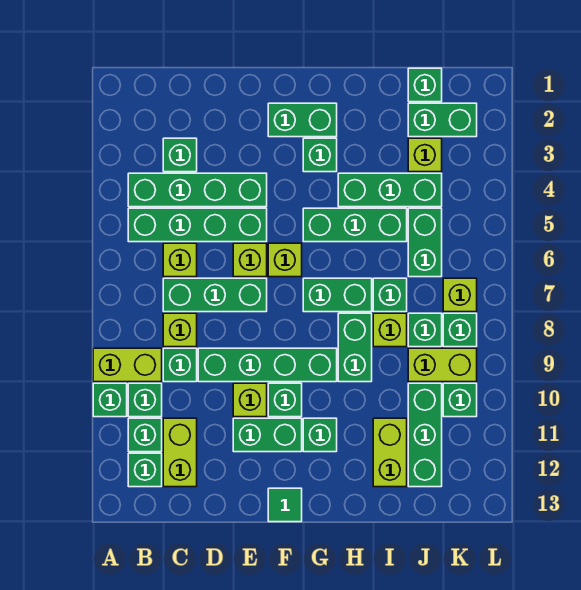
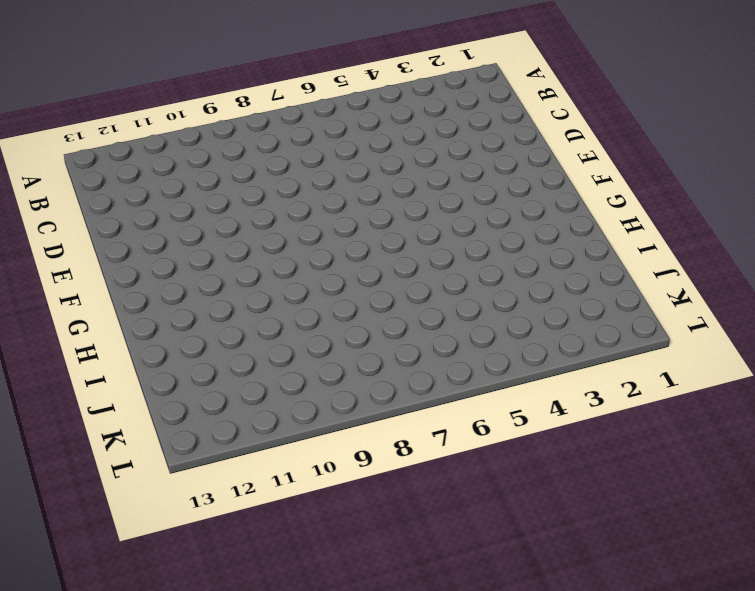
none -> lime 1x2 brick [93,348,162,382]
none -> green 1x1 brick [93,383,127,417]
none -> green 1x4 brick [128,173,267,207]
none -> green 1x4 brick [128,208,267,242]

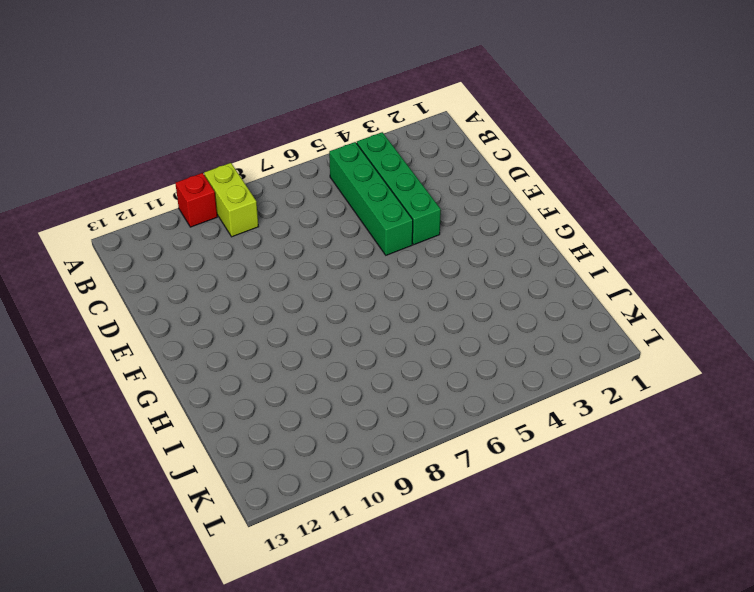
red 1x1 brick [175,173,217,227] -> green 1x1 brick [93,383,127,417]
none -> green 1x1 brick [128,383,162,417]
none -> green 1x1 brick [128,418,162,452]
none -> green 1x1 brick [128,453,162,487]
none -> green 1x1 brick [163,138,197,172]

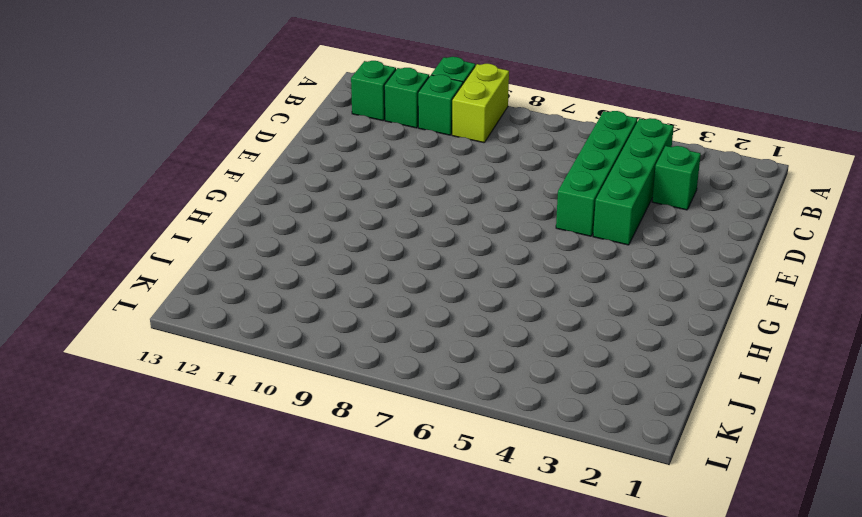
none -> lime 1x1 brick [163,243,197,277]
none -> green 1x3 brick [163,278,267,312]
none -> lime 1x1 brick [163,313,197,347]
none -> green 1x1 brick [163,348,197,382]

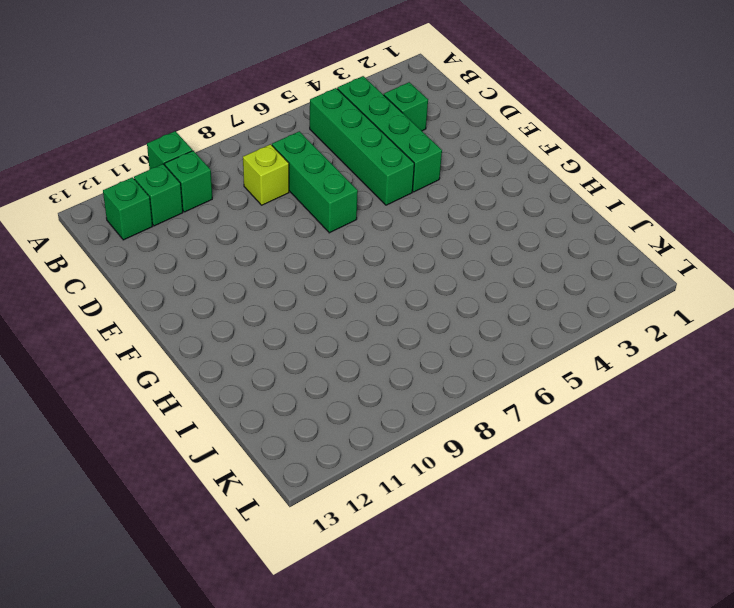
none -> lime 1x2 brick [93,348,162,382]
none -> lime 1x1 brick [163,243,197,277]
none -> green 1x1 brick [163,348,197,382]
none -> lime 1x2 brick [163,418,197,487]

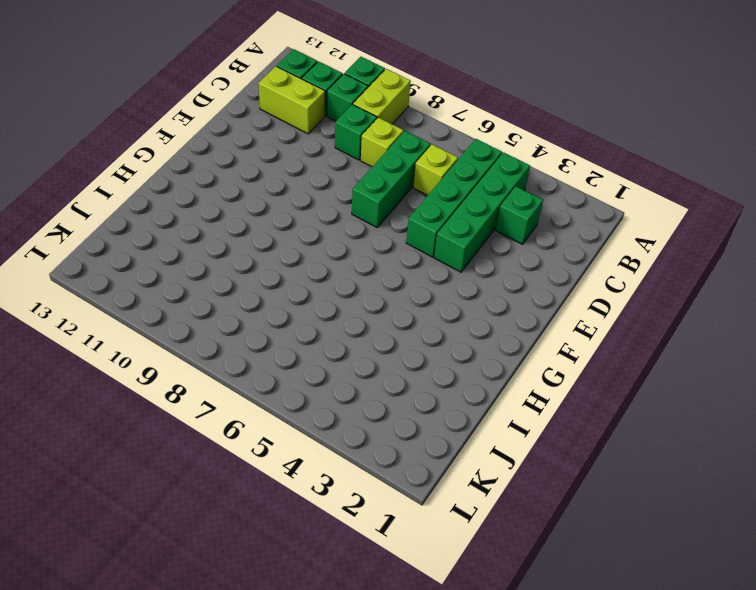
none -> green 1x4 brick [198,348,337,382]
none -> lime 1x1 brick [233,243,267,277]
none -> lime 1x1 brick [233,383,267,417]
none -> green 1x2 brick [233,418,302,452]

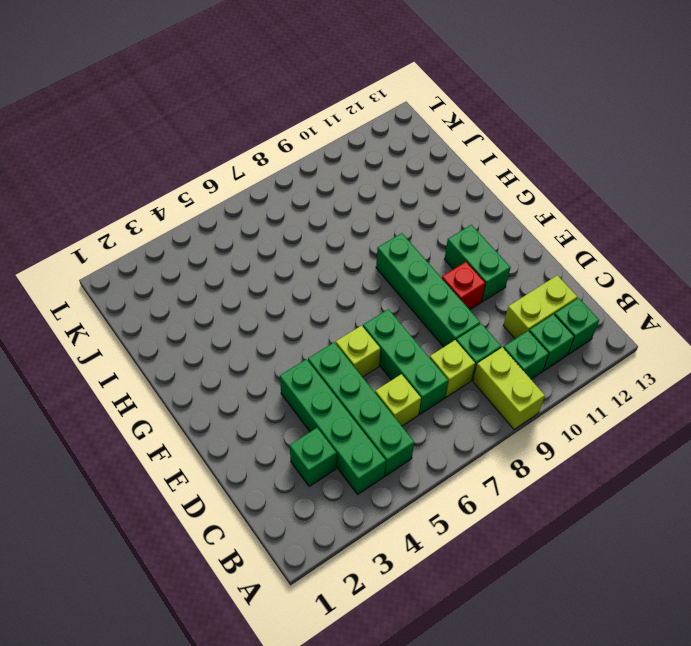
red 1x1 brick [442,262,485,310] -> lime 1x1 brick [233,383,267,417]
none -> green 1x1 brick [93,383,127,417]
none -> green 1x2 brick [268,103,337,137]
none -> lime 1x1 brick [268,243,302,277]
none -> green 1x1 brick [268,383,302,417]

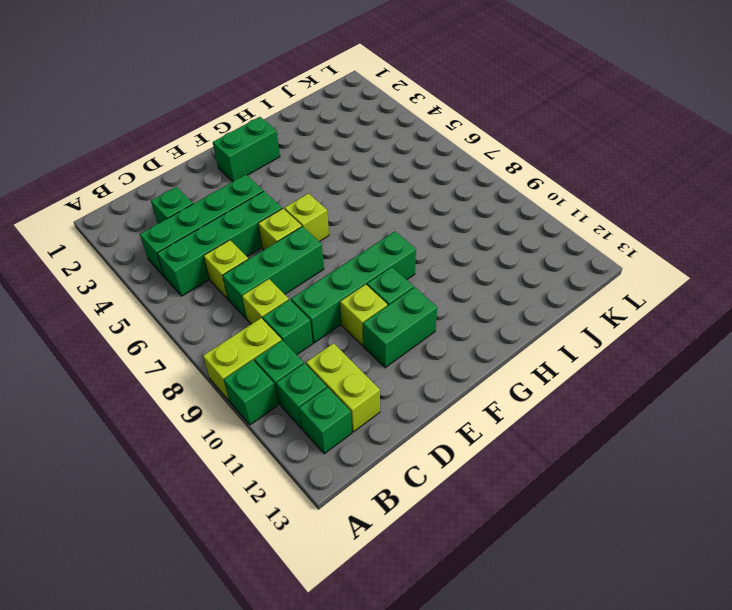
none -> green 1x1 tile [268,488,302,522]
none -> green 1x1 brick [303,138,337,172]
none -> green 1x3 brick [303,208,407,242]
none -> green 1x2 brick [303,278,372,312]

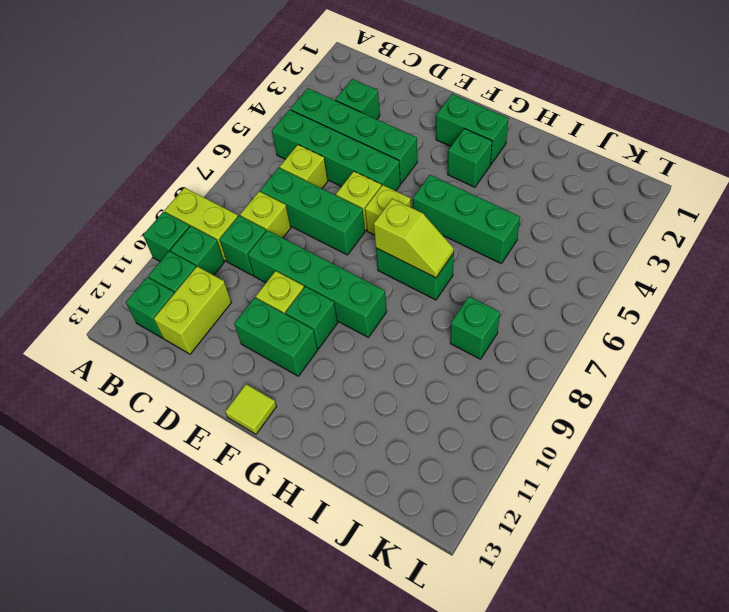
lime 1x1 tile [225,384,277,434] -> green 1x1 tile [268,488,302,522]
lime 1x2 slope [374,199,454,278] -> none
none -> green 1x1 brick [303,418,337,452]
none -> green 1x3 brick [338,173,442,207]
none -> green 1x2 brick [338,313,372,382]
none -> green 1x1 brick [373,278,407,312]

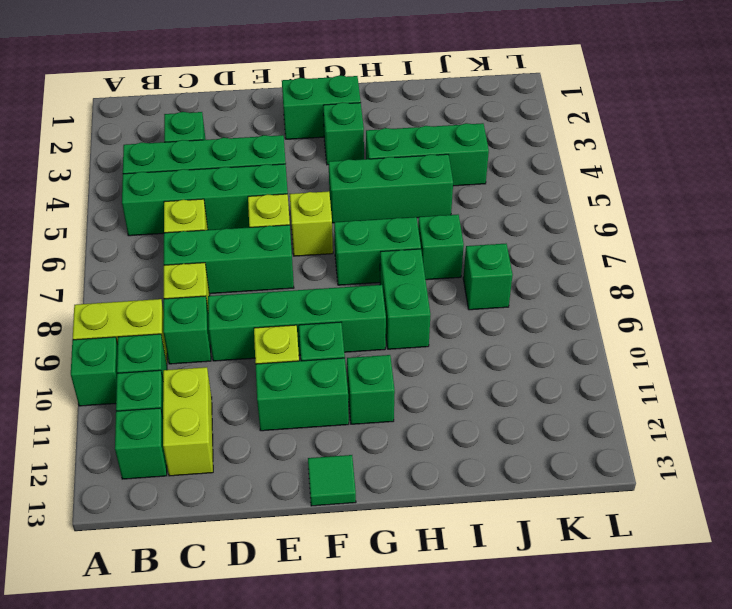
none -> lime 1x1 brick [373,313,407,347]
none -> lime 1x2 brick [373,418,407,487]
none -> green 1x1 brick [408,68,442,102]
none -> green 1x2 brick [408,103,477,137]

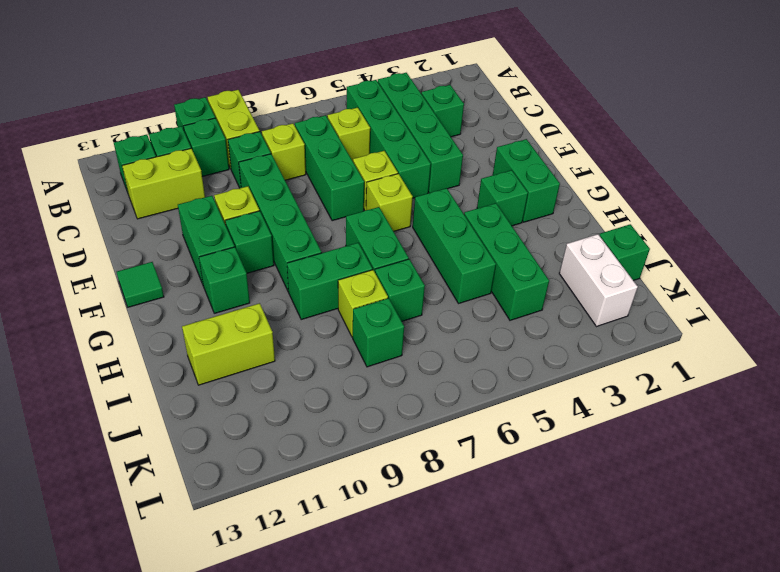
white 1x2 brick [559,234,638,327] -> green 1x2 brick [408,103,477,137]
none -> lime 1x1 brick [408,138,442,172]
none -> green 1x2 brick [408,208,442,277]
none -> lime 1x2 brick [408,348,477,382]
none -> green 1x3 brick [408,383,442,487]

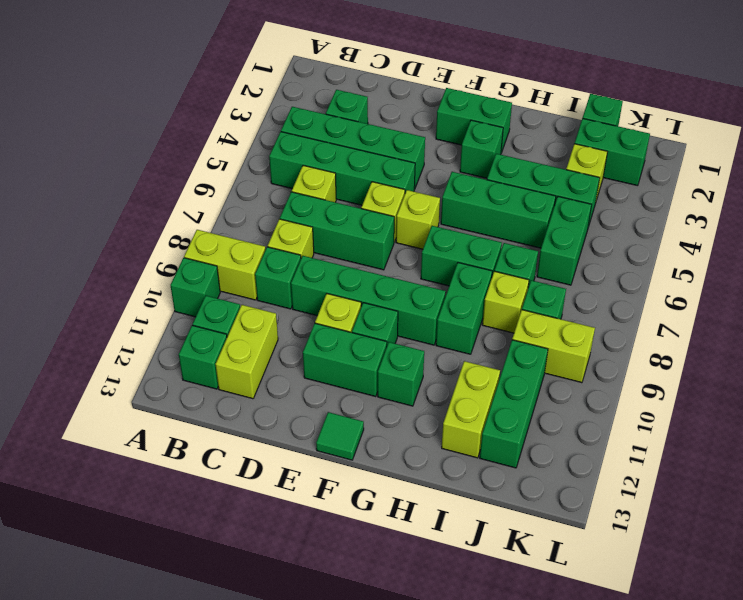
none -> green 1x1 brick [128,383,162,417]
none -> lime 1x1 brick [443,278,477,312]
none -> green 1x1 brick [443,313,477,347]
none -> green 1x1 brick [443,383,477,417]

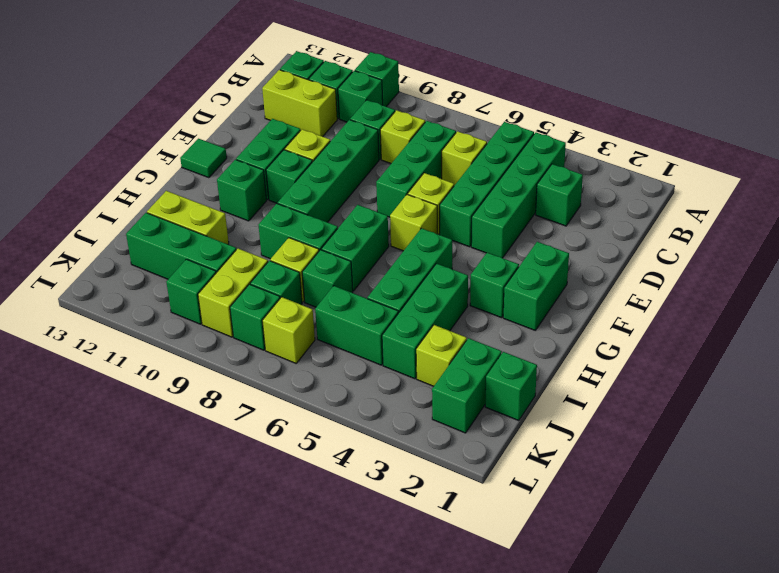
none -> lime 1x2 brick [93,348,162,382]

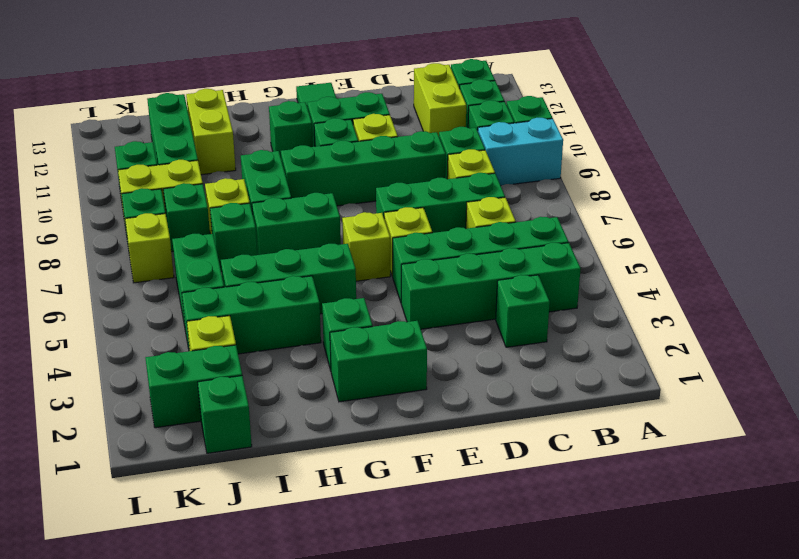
cyan 1x2 brick [478,118,563,186] -> lime 1x2 brick [93,348,162,382]

